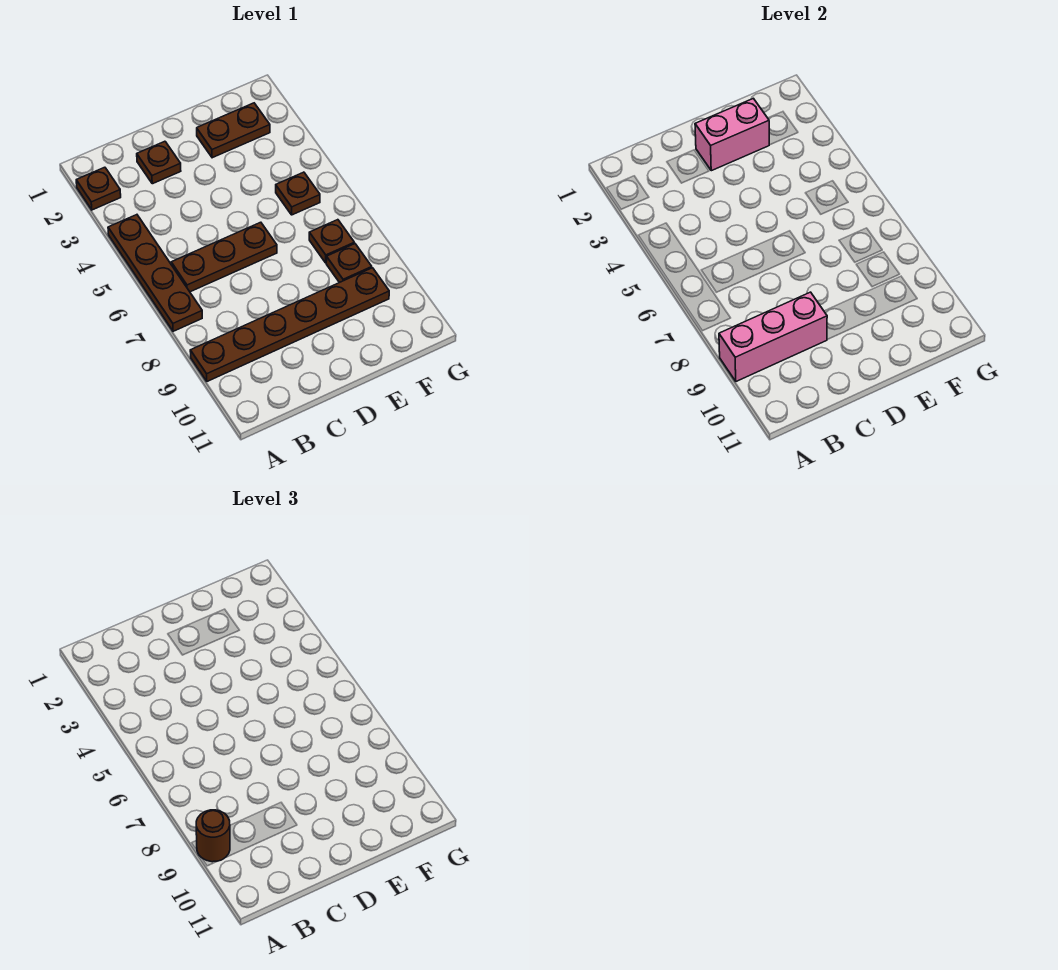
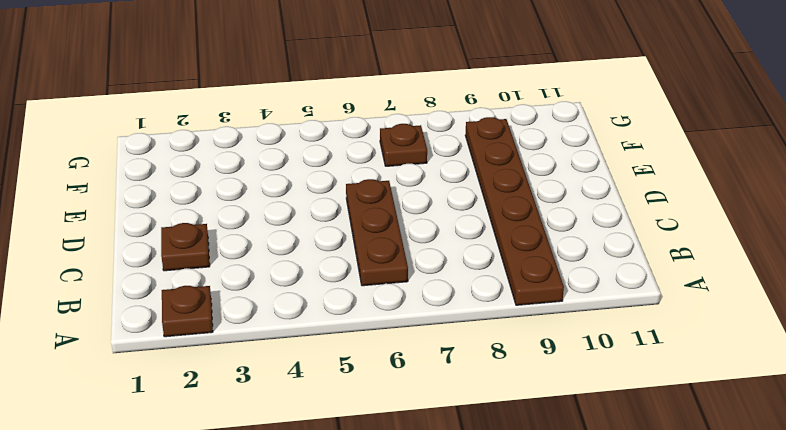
none -> brown 1x4 plate [108,215,202,331]
none -> brown 1x2 plate [197,103,270,158]
none -> brown 1x1 plate [276,172,320,215]

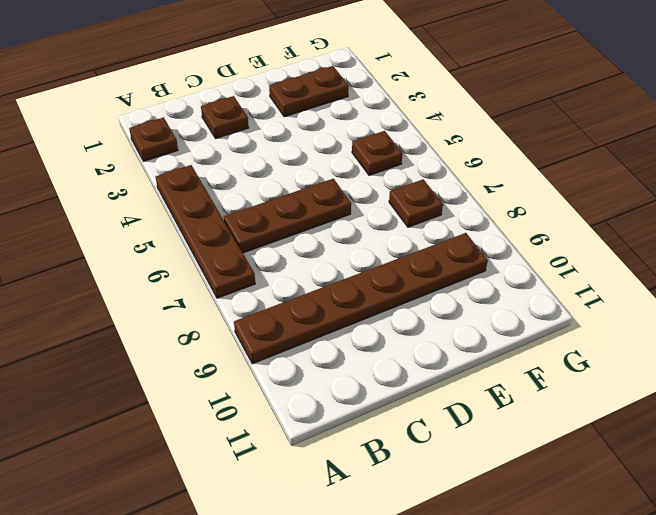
none -> brown 1x1 plate [326,244,372,283]
none -> pink 1x3 brick [719,292,827,381]
none -> pink 1x2 brick [695,98,769,171]

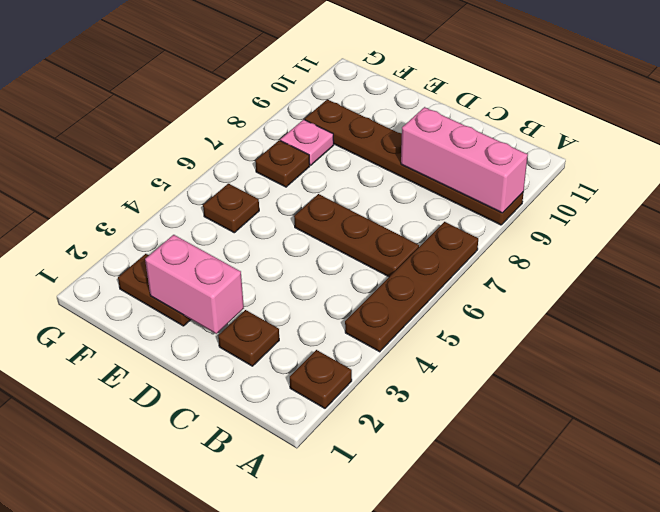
pink 1x1 plate [280,120,334,165] -> brown 1x1 plate [326,244,372,283]
none -> brown 1x1 round brick [196,810,230,862]

